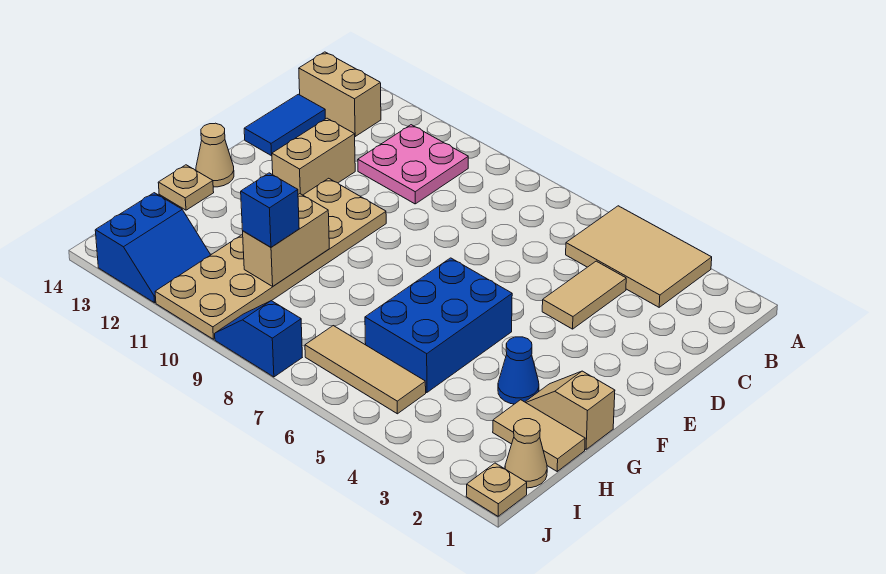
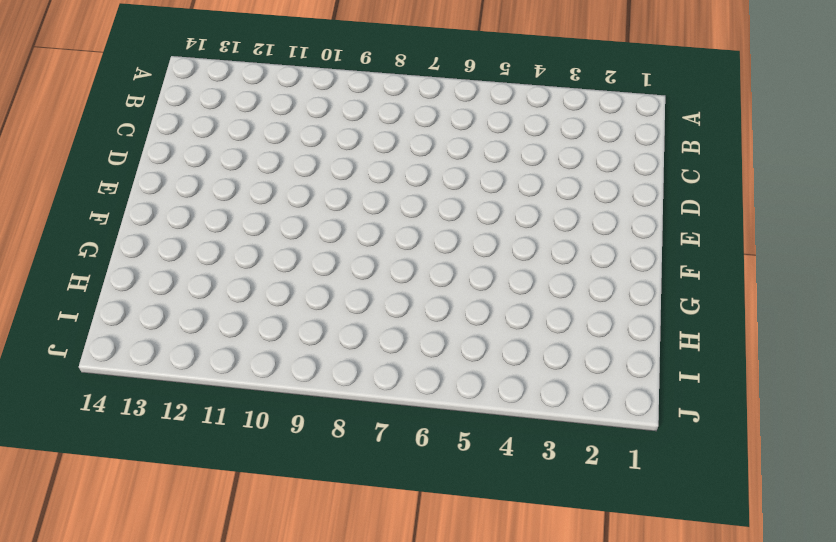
none -> tan 2x3 tile [566,206,712,307]
none -> pink 2x2 plate [358,125,468,204]
none -> tan 1x2 brick [299,52,381,136]

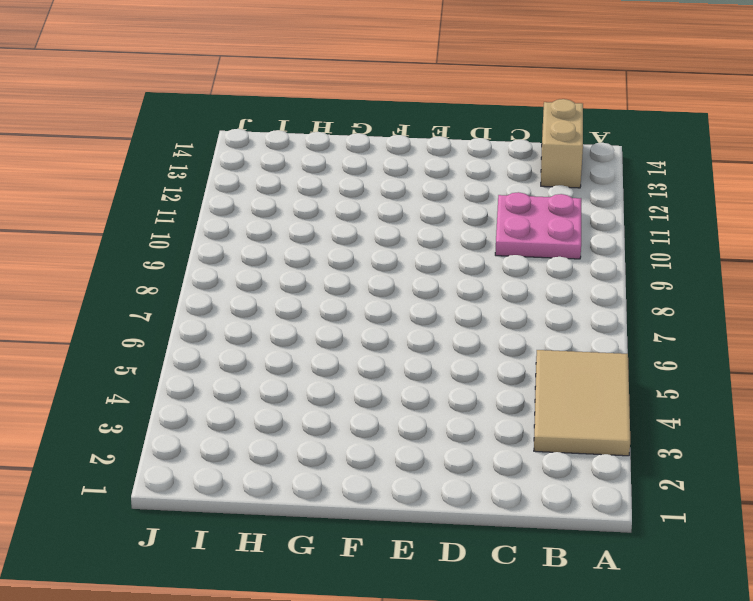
none -> tan 1x2 tile [542,261,626,329]
none -> blue 1x2 tile [244,94,325,156]
none -> tan 1x2 brick [272,118,355,195]

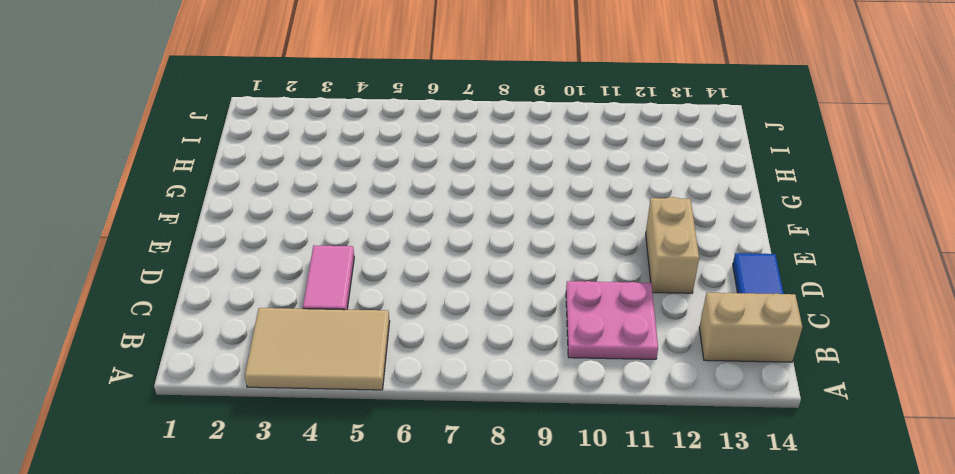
pink 1x2 tile [303,245,354,310] -> tan 1x2 tile [542,261,626,329]
none -> tan 2x6 plate [155,178,386,339]
none -> blue 2x3 brick [365,258,512,393]
none -> tan 1x1 cone [196,123,234,187]

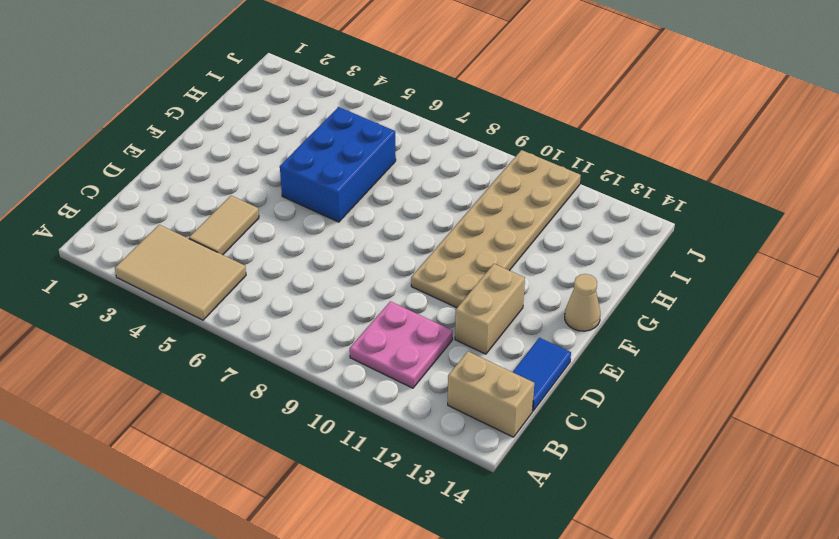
none -> tan 1x2 slope [525,371,615,449]
none -> blue 1x1 cone [498,337,539,404]
none -> tan 1x1 plate [158,165,214,210]

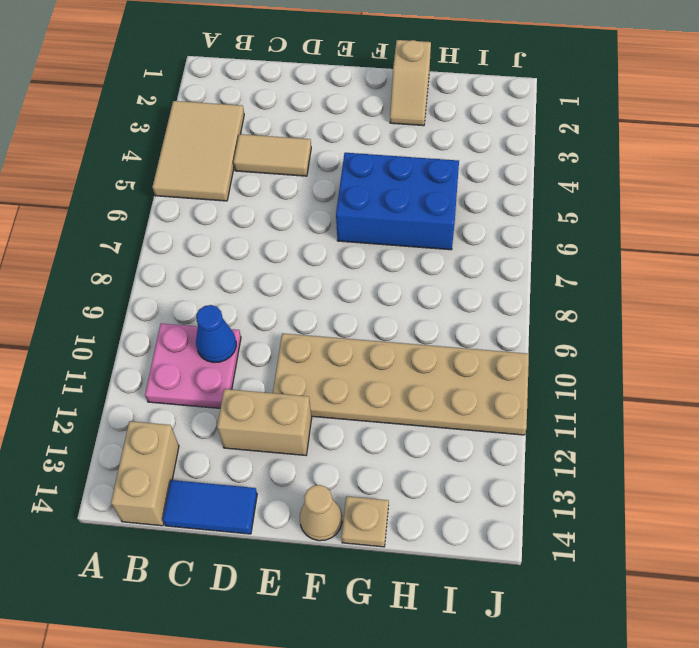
blue 1x1 cone [196,305,236,363] -> blue 1x1 cone moved to [498,337,539,404]
none -> tan 1x2 tile [493,400,585,471]
none -> tan 1x1 cone [505,419,547,488]
none -> tan 1x3 tile [305,326,426,414]

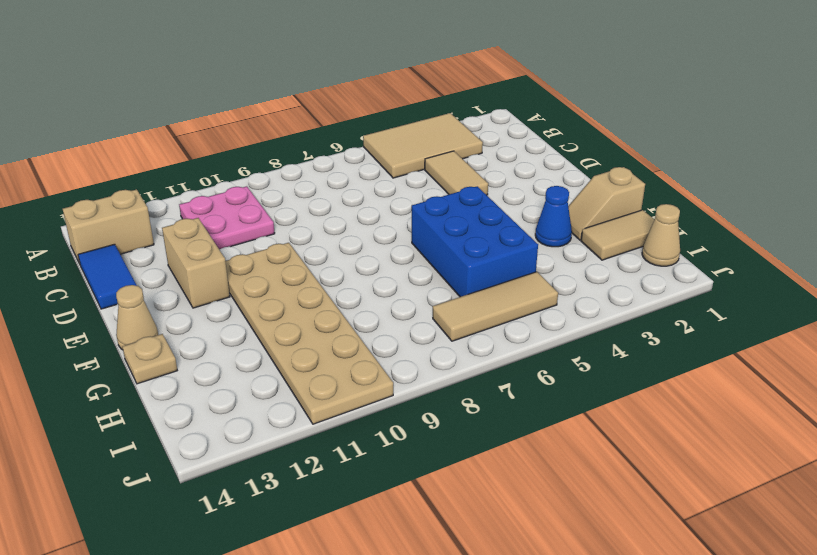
none -> blue 2x2 slope [95,193,210,303]
none -> tan 1x1 plate [466,463,527,516]
none -> blue 1x2 slope [215,301,302,377]

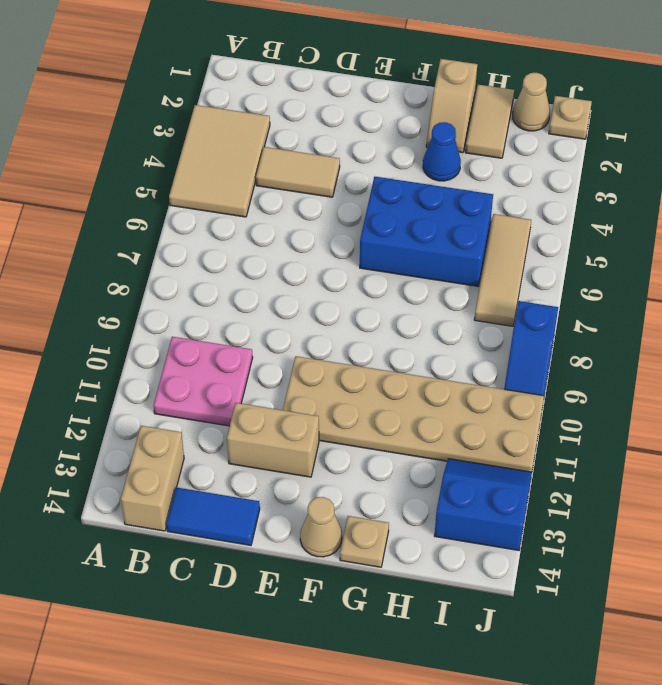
none -> tan 1x2 brick [243,194,329,286]
none -> blue 1x1 brick [241,173,299,247]

